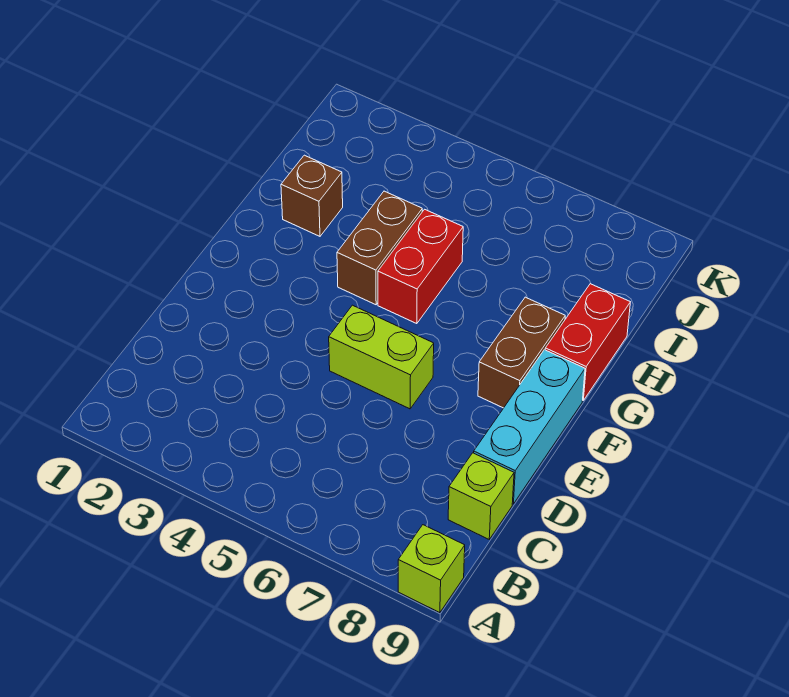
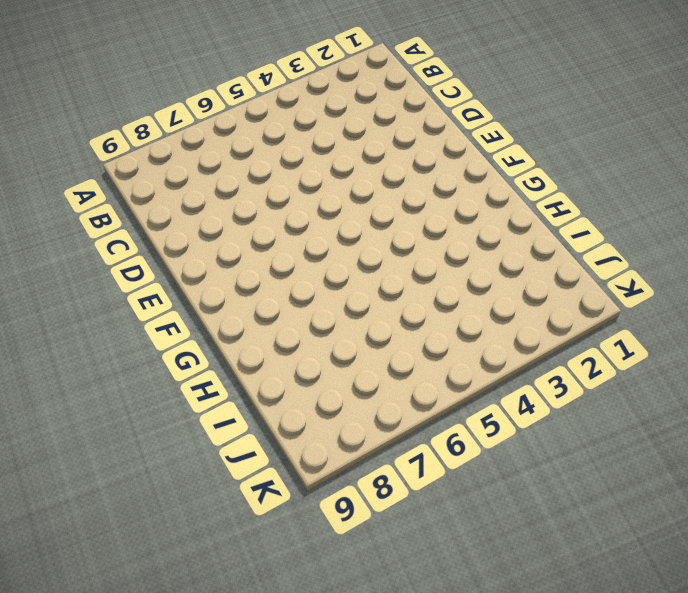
none -> lime 1x1 brick [398,525,465,613]
none -> lime 1x1 brick [448,453,514,539]

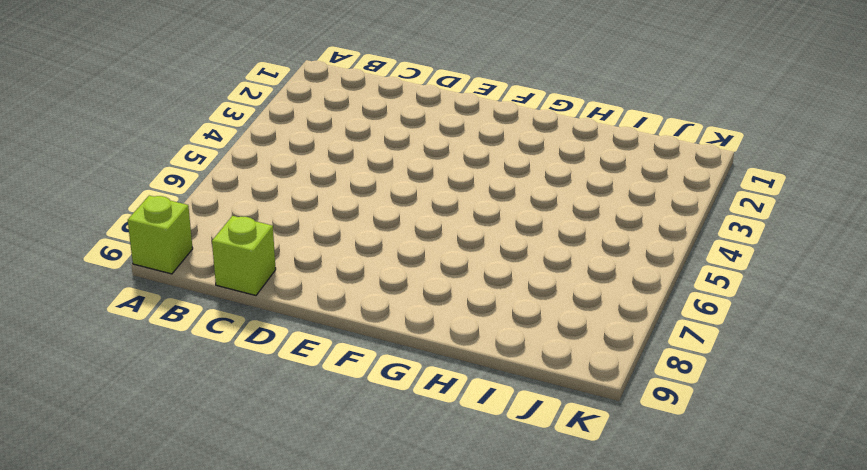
none -> cyan 1x3 brick [474,350,585,504]
none -> lime 1x2 brick [329,305,434,409]

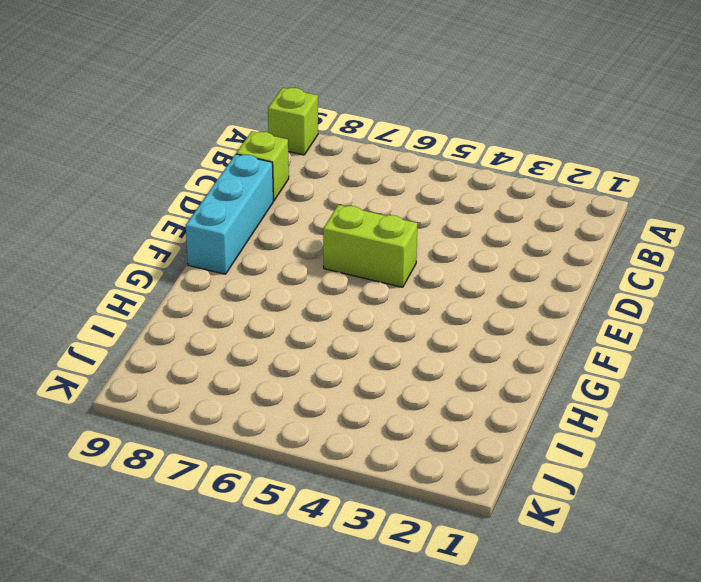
none -> brown 1x2 brick [478,297,565,408]
none -> brown 1x2 brick [337,191,422,305]

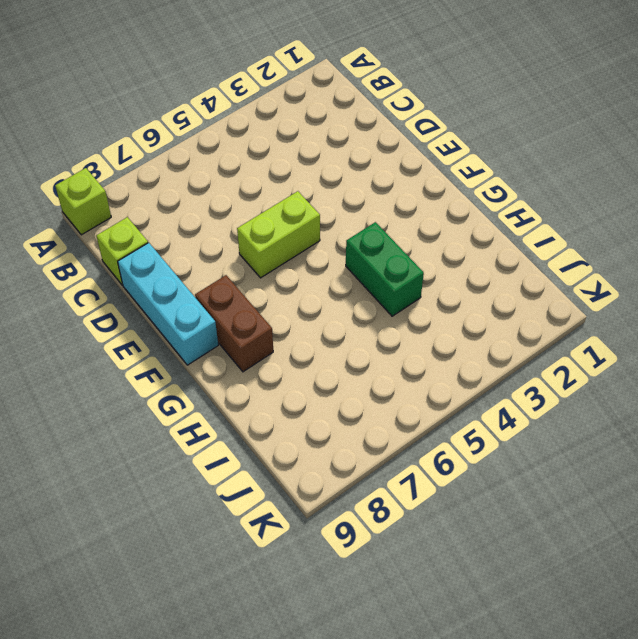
green 1x2 brick [346,222,424,316] -> brown 1x2 brick [337,191,422,305]
none -> red 1x2 brick [378,209,463,324]
none -> red 1x2 brick [545,284,630,400]

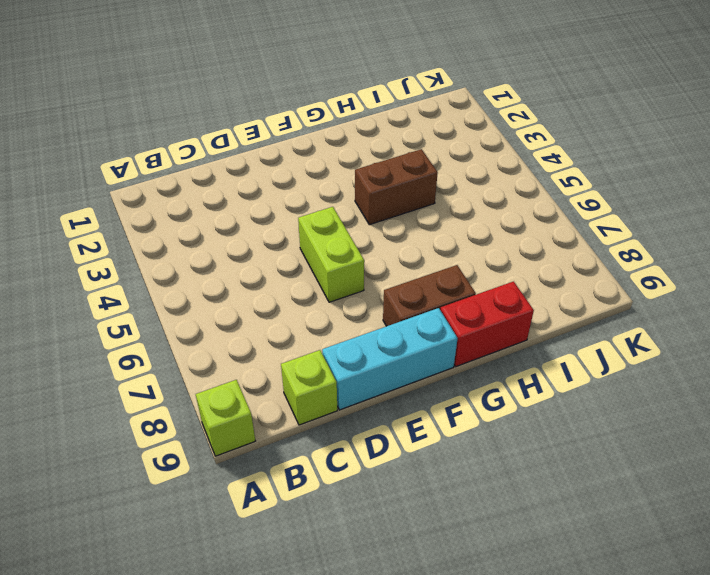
none -> red 1x2 brick [378,209,463,324]
none -> brown 1x1 brick [281,155,343,236]

